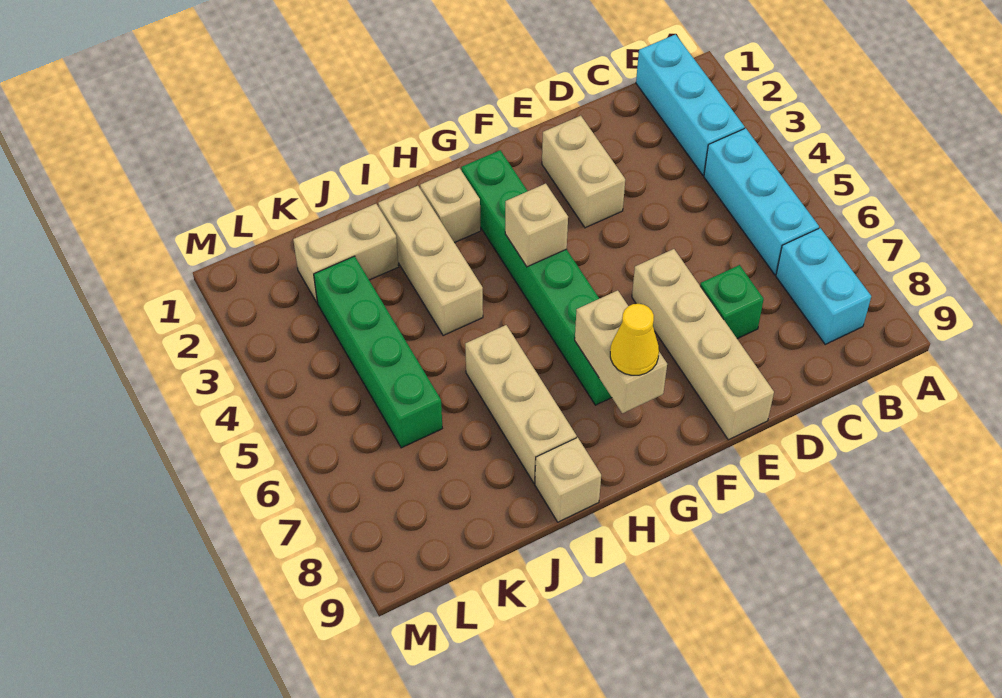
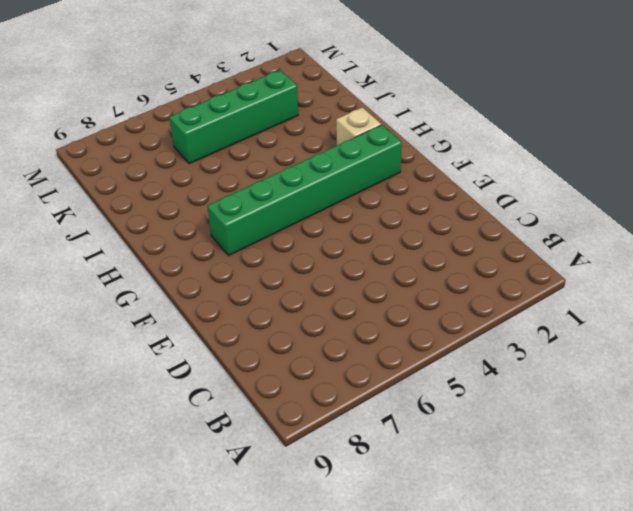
none -> cyan 1x3 brick [636,34,744,175]
none -> cyan 1x3 brick [704,128,819,275]
none -> cyan 1x2 brick [776,228,871,344]

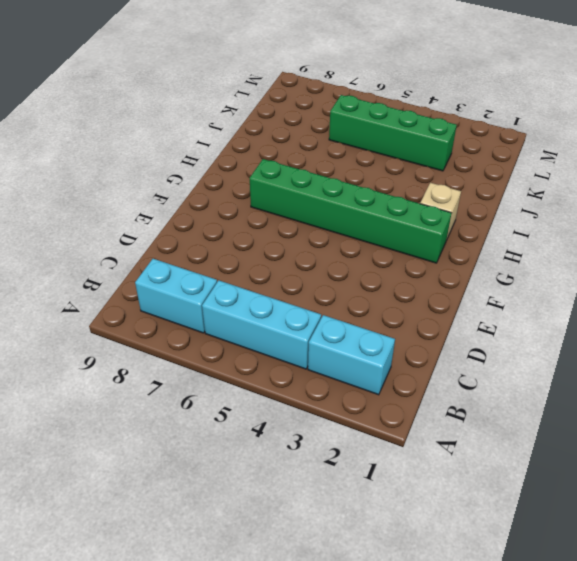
cyan 1x2 brick [308,315,395,395] -> cyan 1x3 brick [636,34,744,175]
none -> green 1x1 brick [700,265,764,339]
none -> tan 1x2 brick [542,116,625,228]
none -> tan 1x4 brick [632,249,774,440]

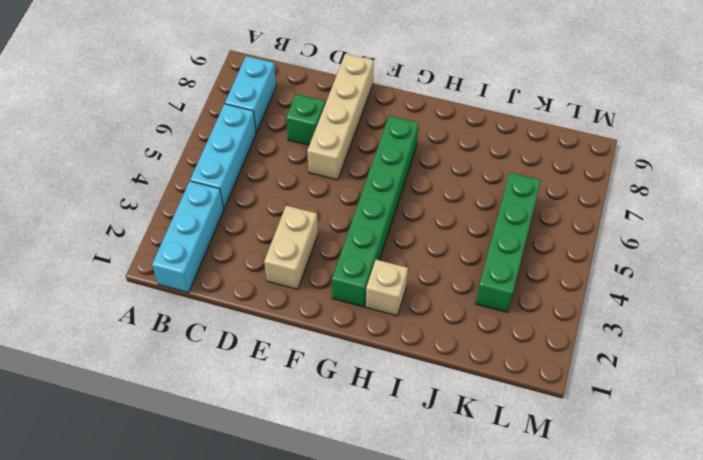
none -> tan 1x3 brick [378,186,483,336]
none -> tan 1x3 brick [465,325,577,483]
none -> tan 1x1 brick [535,437,601,522]

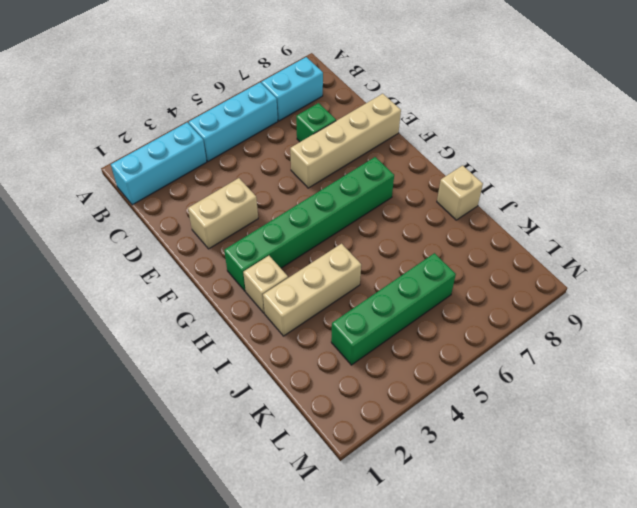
none -> tan 1x3 brick [465,325,577,483]
none -> tan 1x2 brick [293,204,399,303]
none -> tan 1x1 brick [505,184,568,267]

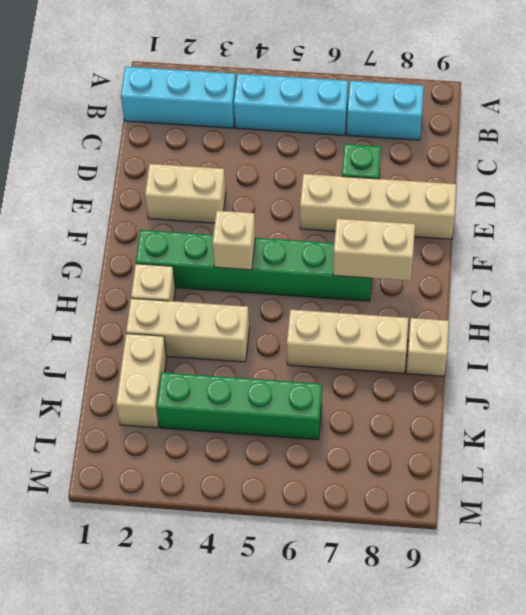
none -> yellow 1x1 cone [610,304,659,375]

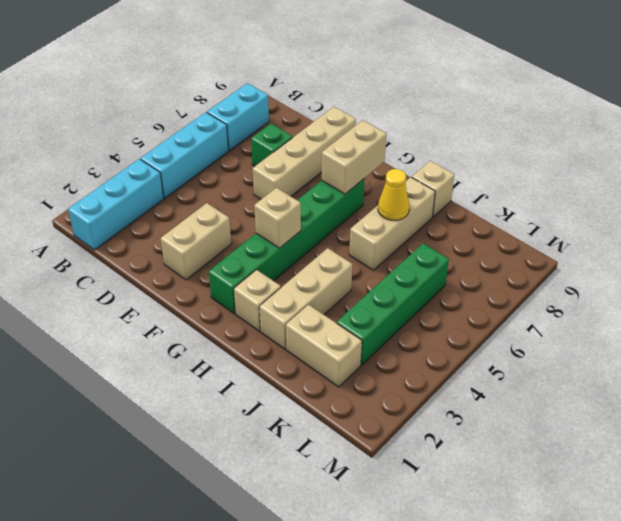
yellow 1x1 cone [378,169,410,220] -> yellow 1x1 cone moved to [610,304,659,375]

